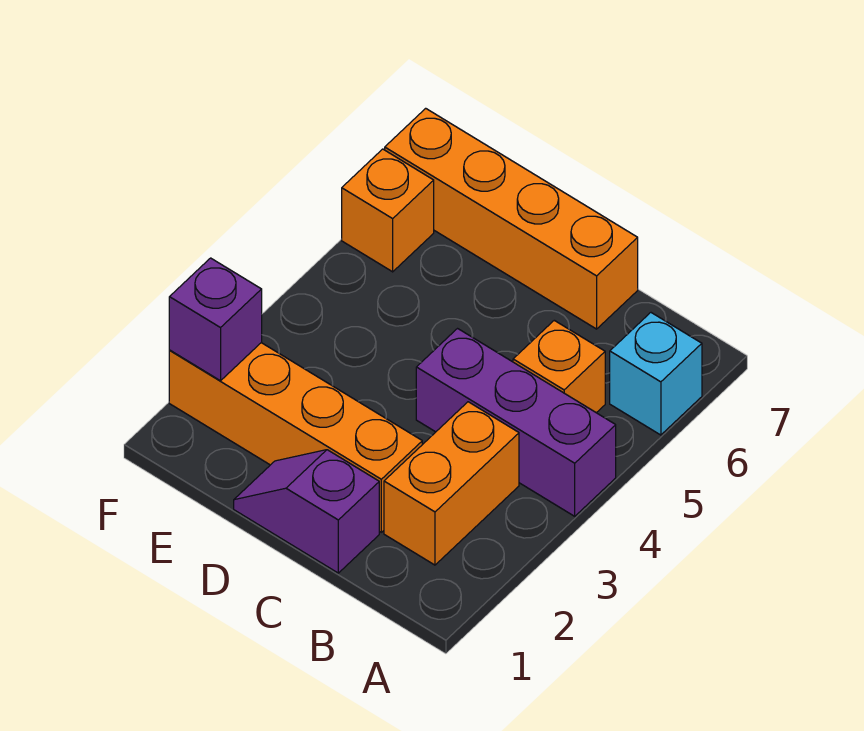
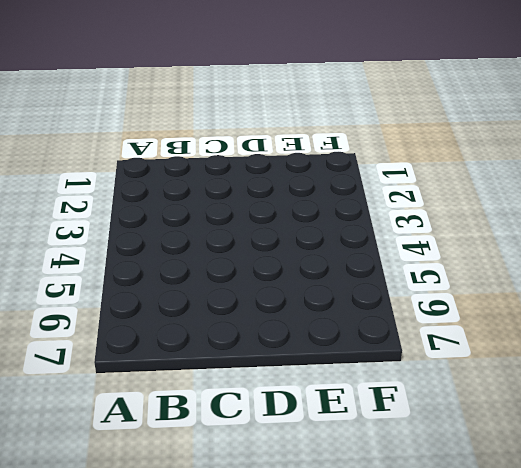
none -> purple 1x3 brick [416,329,616,516]
none -> cyan 1x1 brick [610,313,702,435]

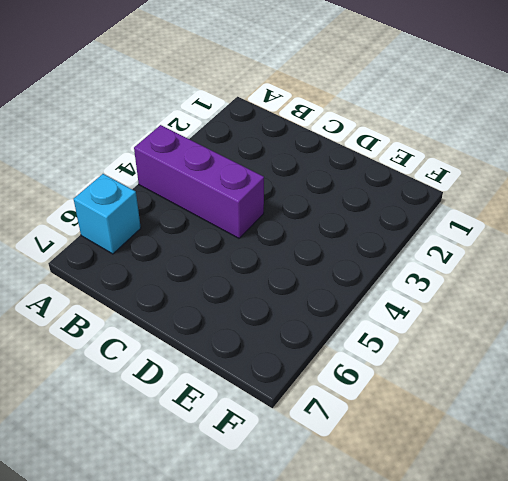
none -> orange 1x2 brick [384,402,519,565]
none -> orange 1x1 brick [513,320,605,413]

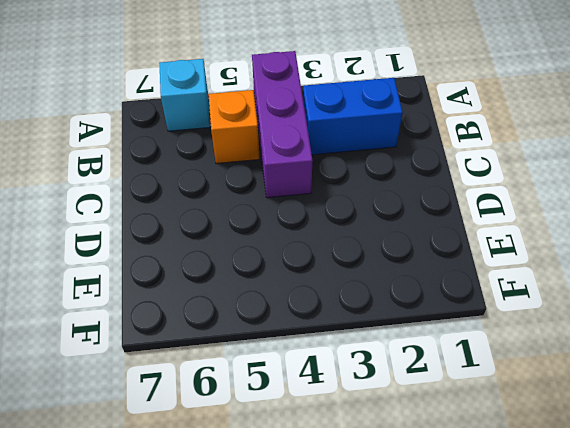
blue 1x2 brick [303,78,403,155] -> orange 1x2 brick [384,402,519,565]
none -> purple 1x2 slope [234,450,379,573]
none -> orange 1x4 brick [169,343,422,532]

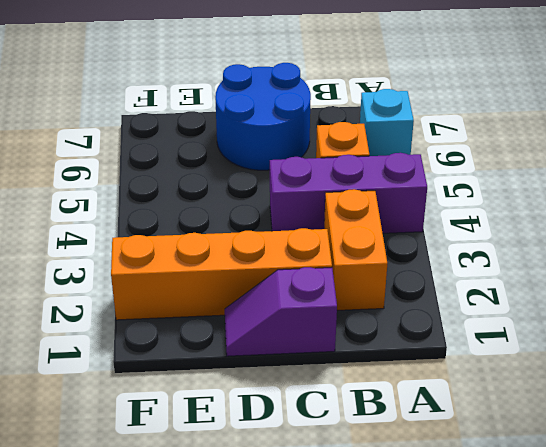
blue 2x2 round brick [215,63,311,170] -> orange 1x4 brick [385,108,638,329]
none -> orange 1x1 brick [342,149,434,272]
none -> purple 1x1 brick [169,258,262,381]

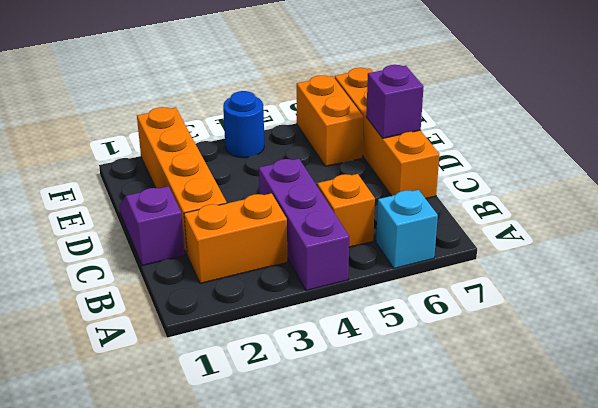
purple 1x1 brick [366,65,424,138] -> purple 1x1 brick moved to [169,258,262,381]
orange 1x2 brick [297,75,364,166] -> orange 1x1 brick [342,149,434,272]
blue 1x1 round brick [223,91,264,158] -> none

